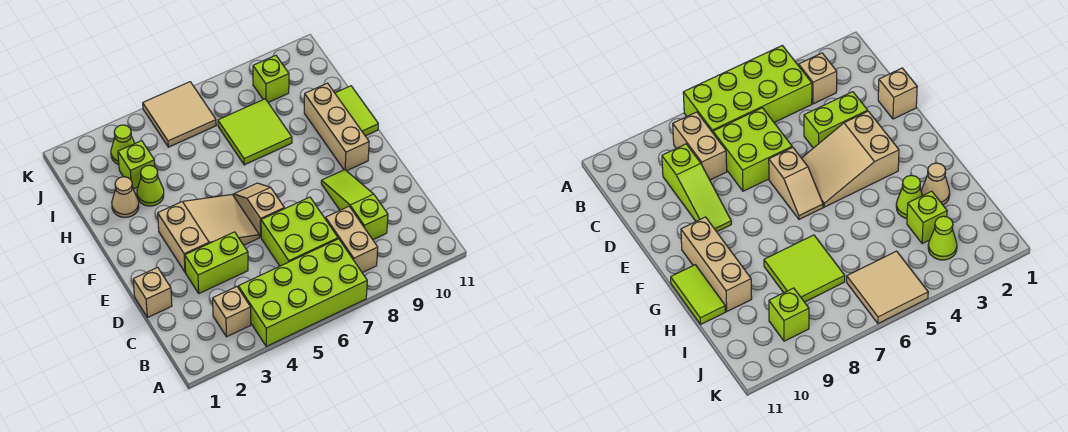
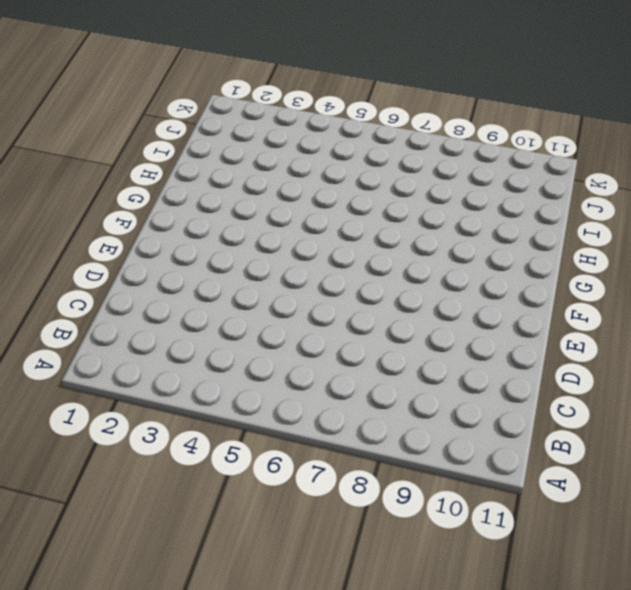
none -> lime 2x4 brick [238,239,367,346]
none -> tan 1x1 brick [213,287,251,337]
none -> tan 1x2 brick [326,207,378,273]

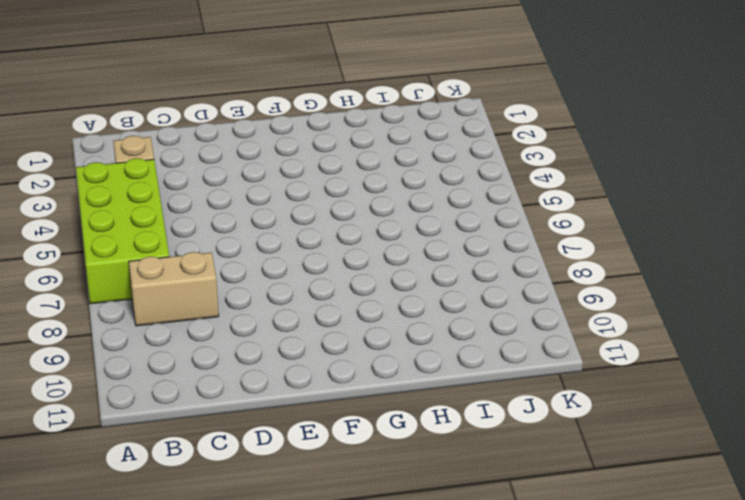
none -> lime 2x2 brick [261,197,338,266]
none -> lime 1x3 slope [321,170,388,240]
none -> tan 1x1 brick [133,267,172,318]

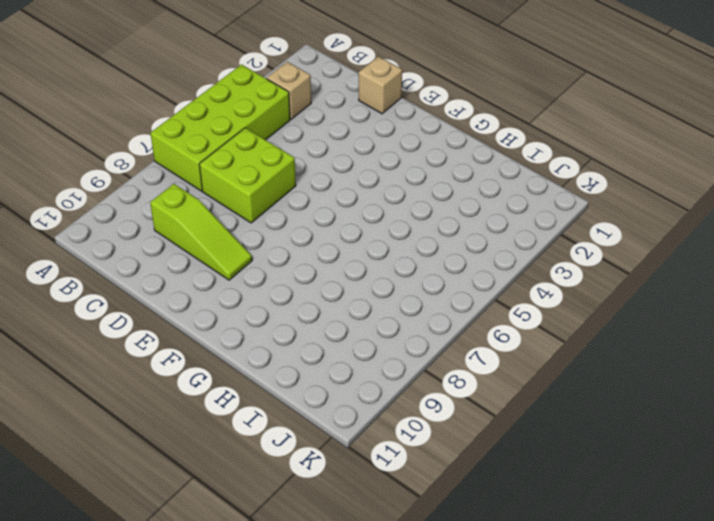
none -> tan 1x2 brick [326,207,378,273]
none -> lime 1x2 brick [185,232,248,293]
none -> tan 2x3 slope [158,195,259,272]

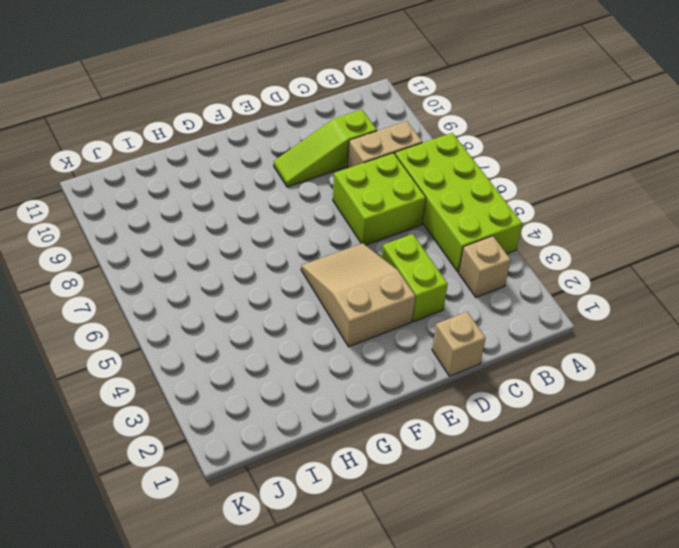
none -> tan 1x2 slope [234,183,284,237]
none -> tan 1x3 brick [304,83,369,171]
none -> lime 1x2 tile [335,86,378,136]

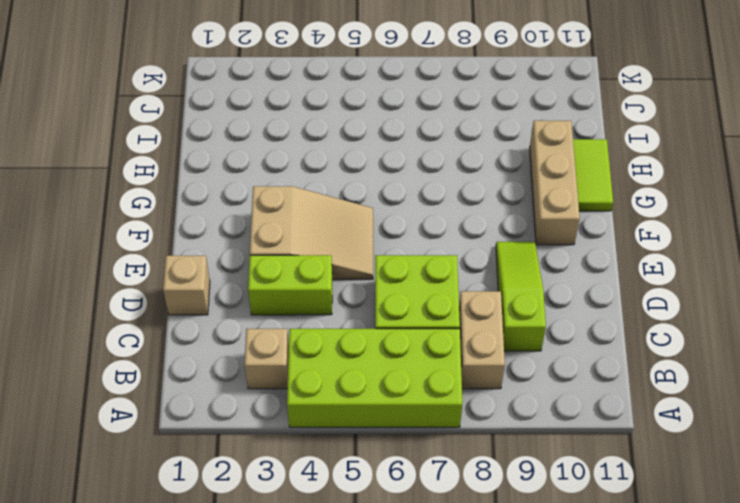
none -> tan 1x2 slope [234,183,284,237]
none -> tan 1x1 cone [112,177,139,217]
none -> lime 1x1 cone [137,165,164,206]

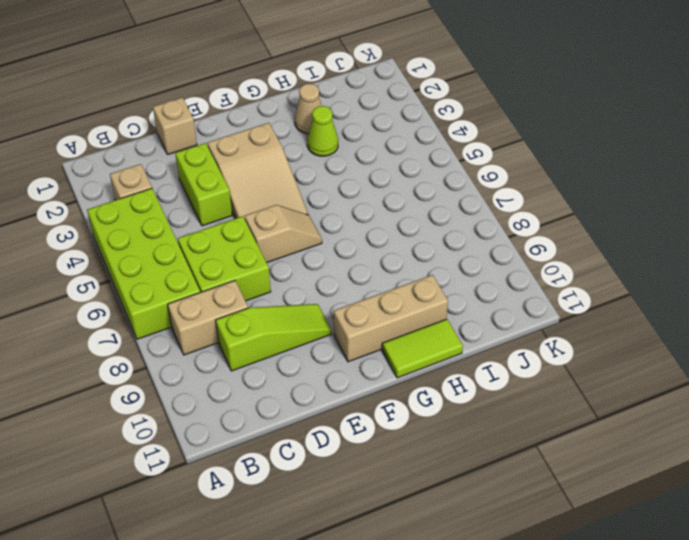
none -> lime 2x2 tile [218,99,292,165]
none -> lime 1x1 brick [118,141,155,189]
none -> lime 1x1 cone [111,125,135,165]

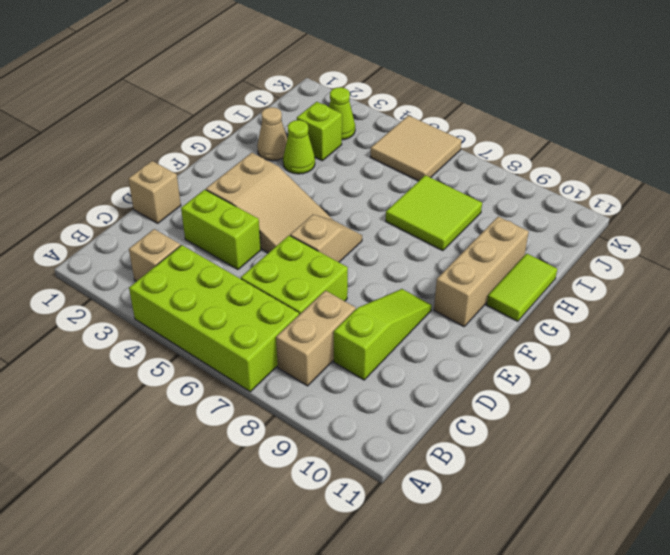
none -> lime 1x1 brick [253,55,289,102]

